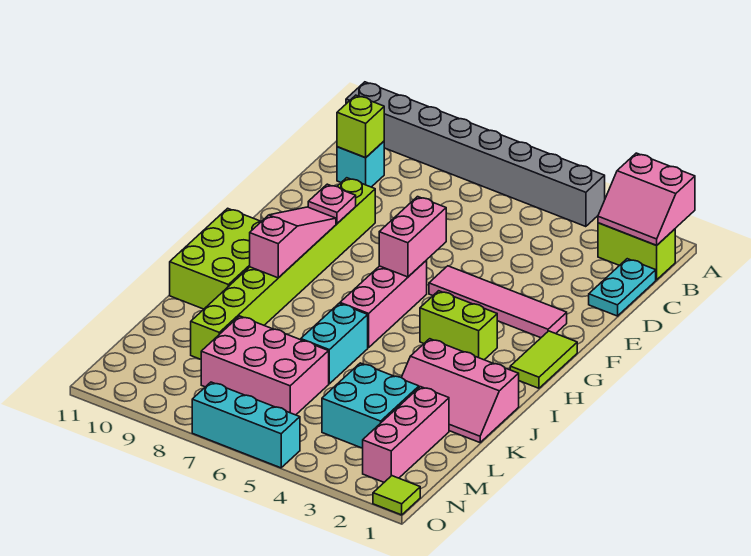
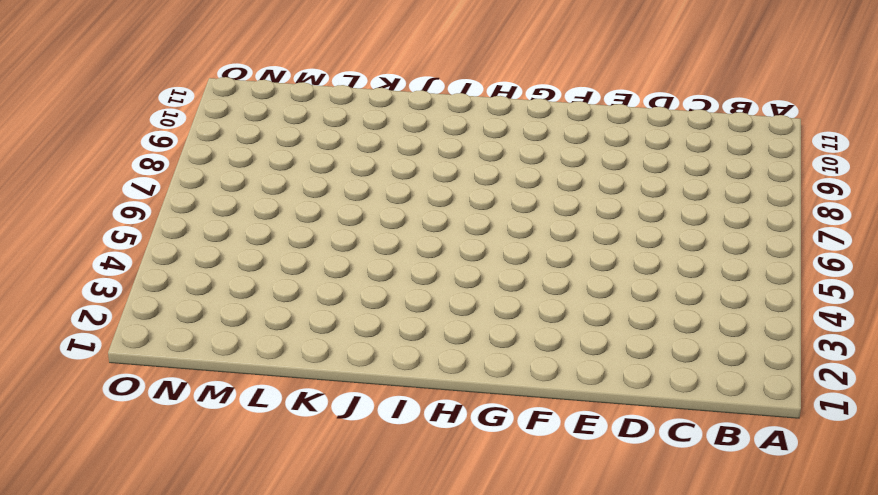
none -> grey 1x8 brick [346,82,605,227]
none -> lime 1x2 brick [598,223,675,280]
none -> cyan 1x2 plate [589,259,656,316]

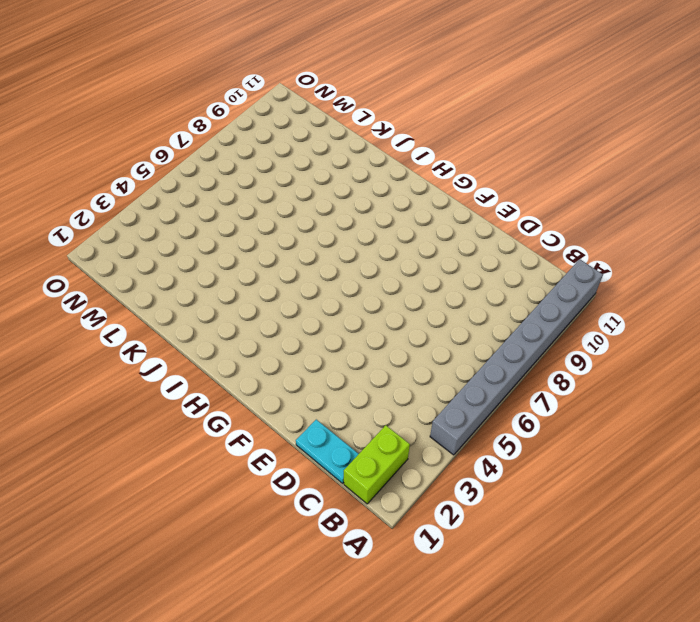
none -> cyan 1x1 brick [337,141,384,187]
none -> lime 1x8 brick [191,178,375,359]
none -> pink 1x4 tile [429,266,567,338]

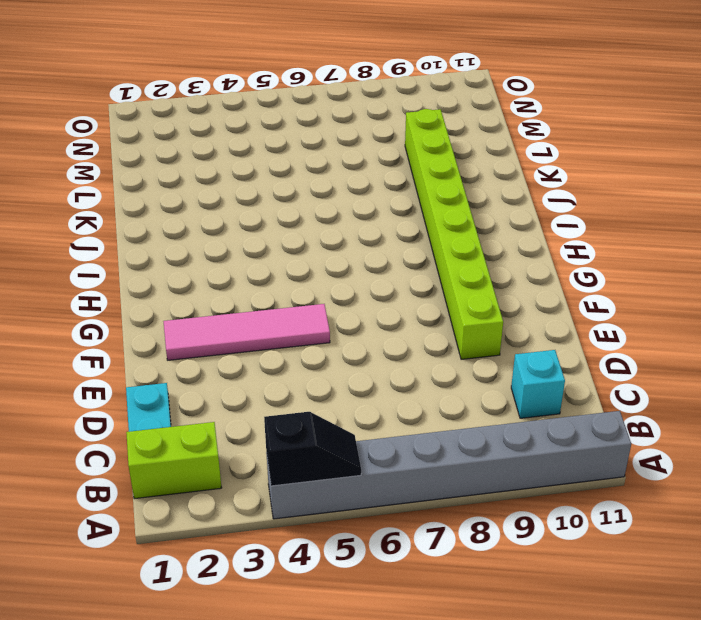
black 1x2 slope [264,412,361,486] -> none
none -> lime 1x2 tile [510,331,577,388]
none -> pink 1x3 brick [340,261,427,348]
none -> lime 1x2 brick [420,291,497,360]

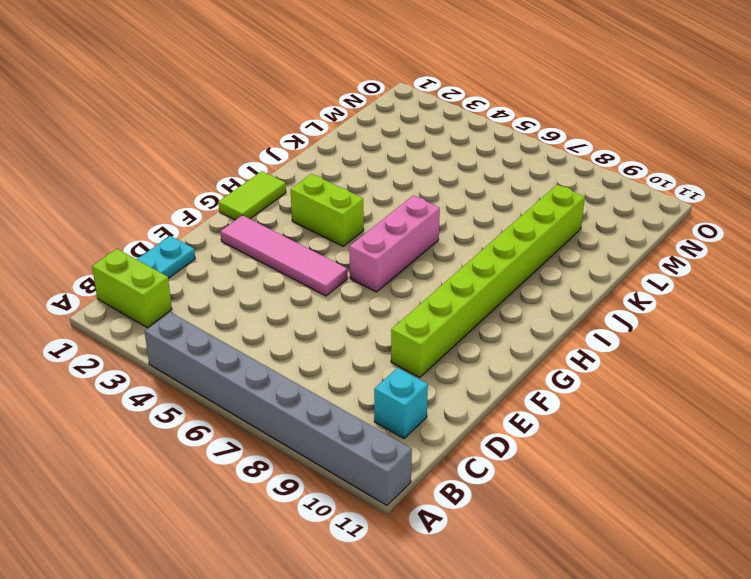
none -> lime 2x3 brick [170,208,261,309]
none -> pink 2x3 slope [401,339,519,442]
none -> cyan 1x2 brick [301,303,368,384]

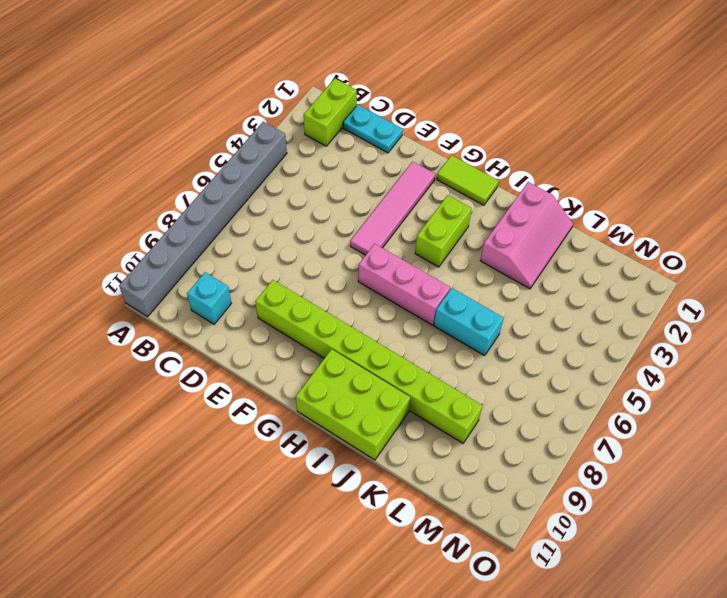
none -> pink 1x3 brick [363,387,449,482]
none -> cyan 2x2 brick [322,363,419,448]
none -> pink 2x3 brick [201,316,329,415]

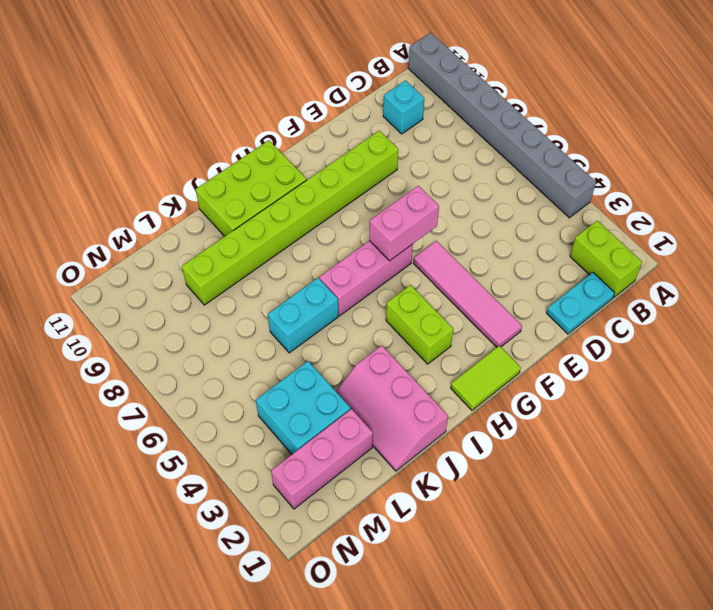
none -> pink 2x3 brick [201,316,329,415]
none -> lime 1x1 tile [373,476,420,515]
none -> cyan 1x3 brick [192,382,300,468]

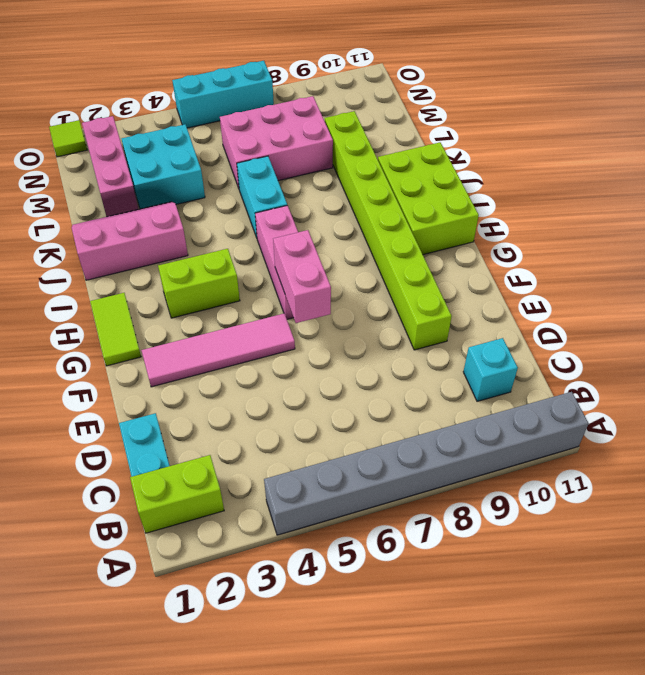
none -> pink 2x2 slope [598,153,695,245]
none -> lime 1x1 brick [337,95,384,157]
none -> pink 1x1 plate [308,184,356,224]

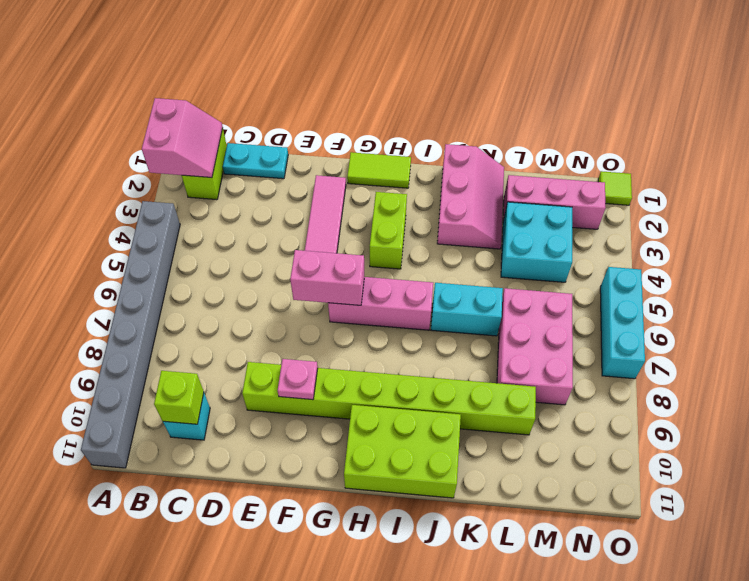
none -> pink 1x3 slope [250,207,336,278]

